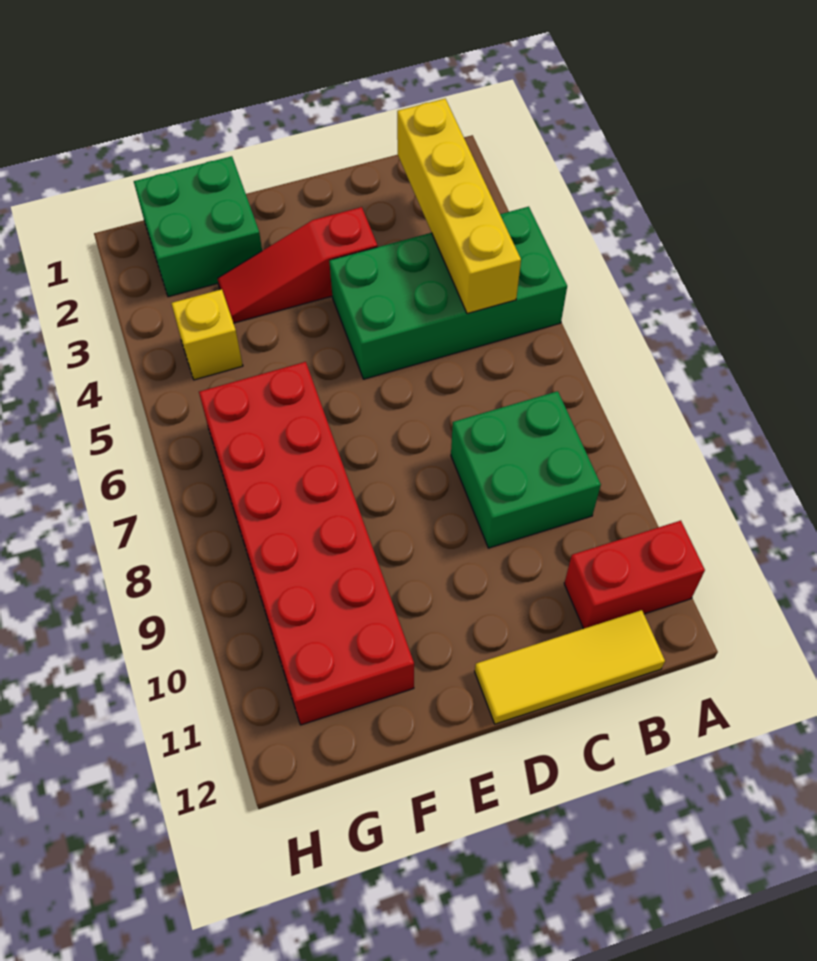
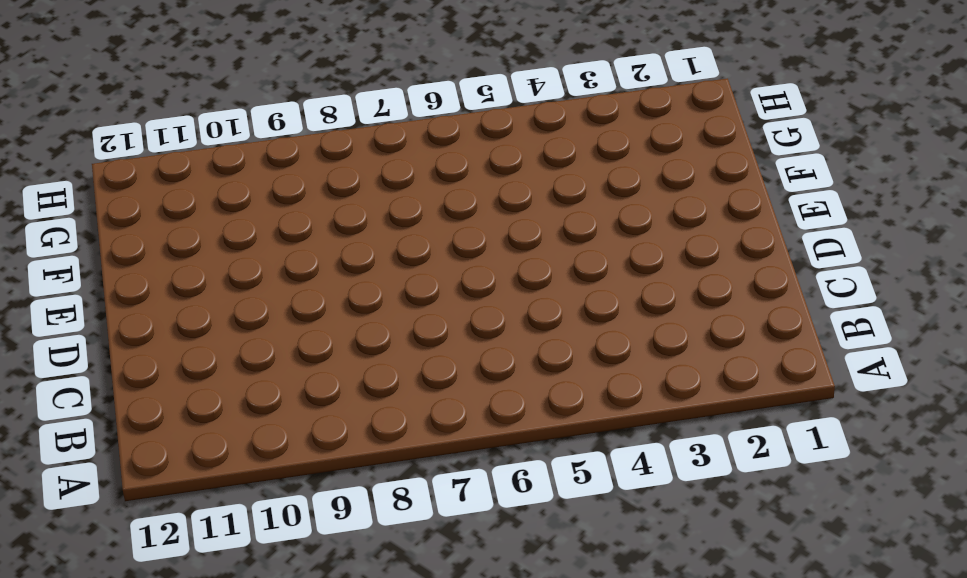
none -> green 2x4 brick [329,207,567,379]
none -> red 1x2 brick [564,521,705,629]

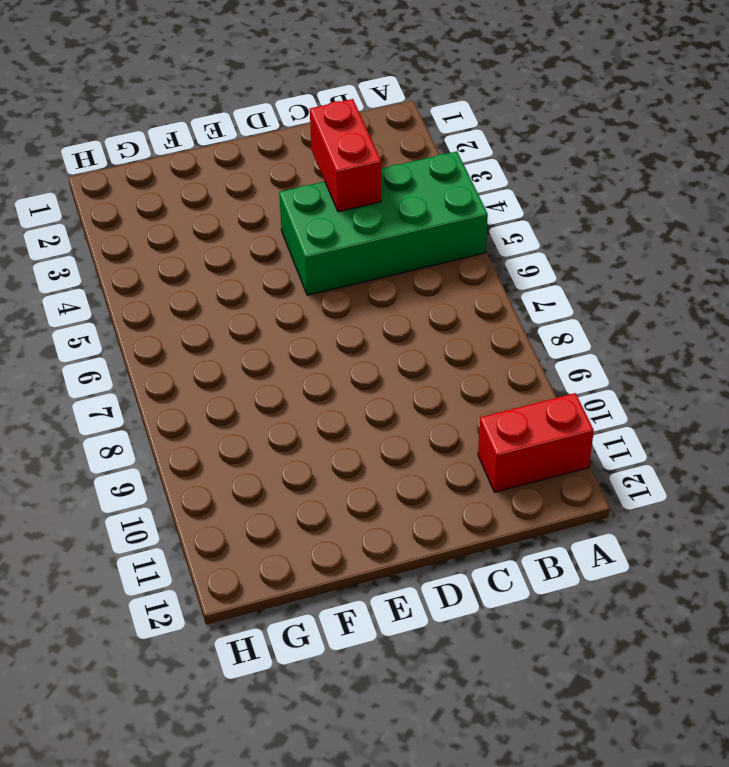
red 1x2 brick [310,99,381,212] -> none
none -> green 2x2 brick [451,391,601,548]
none -> yellow 1x3 tile [475,610,665,724]

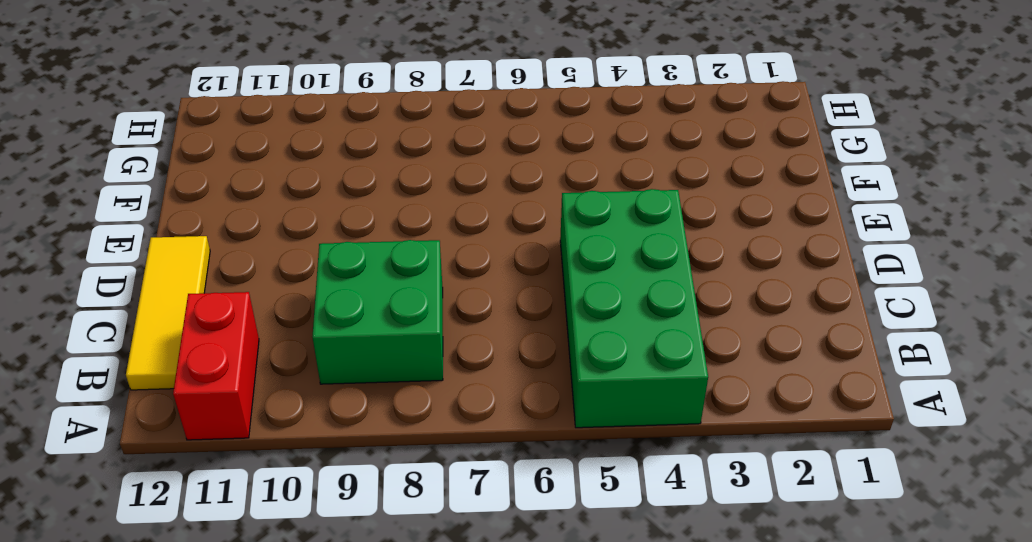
none -> red 1x3 slope [217,207,378,323]
none -> green 2x2 brick [134,156,262,297]

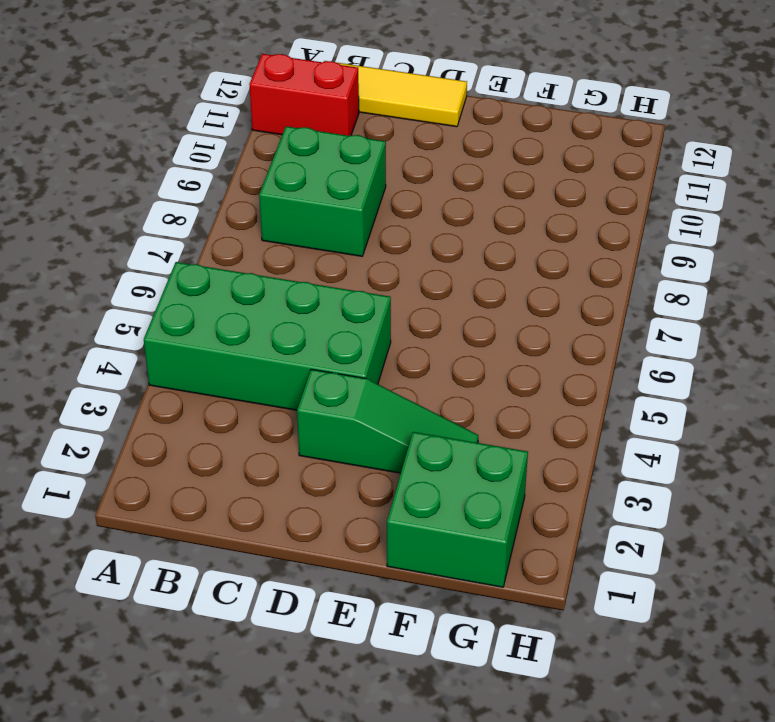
green 1x3 slope [297,369,478,473] -> red 1x3 slope [217,207,378,323]
none -> red 2x6 brick [199,362,414,725]
none -> yellow 1x1 brick [171,289,243,380]

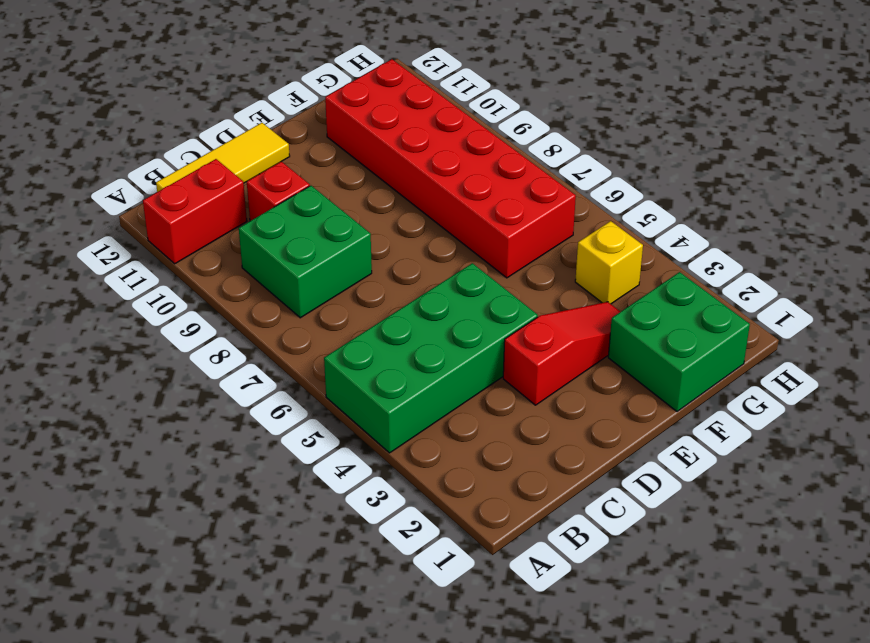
red 1x1 brick [247,162,310,221] -> none
none -> yellow 1x4 brick [397,99,521,314]

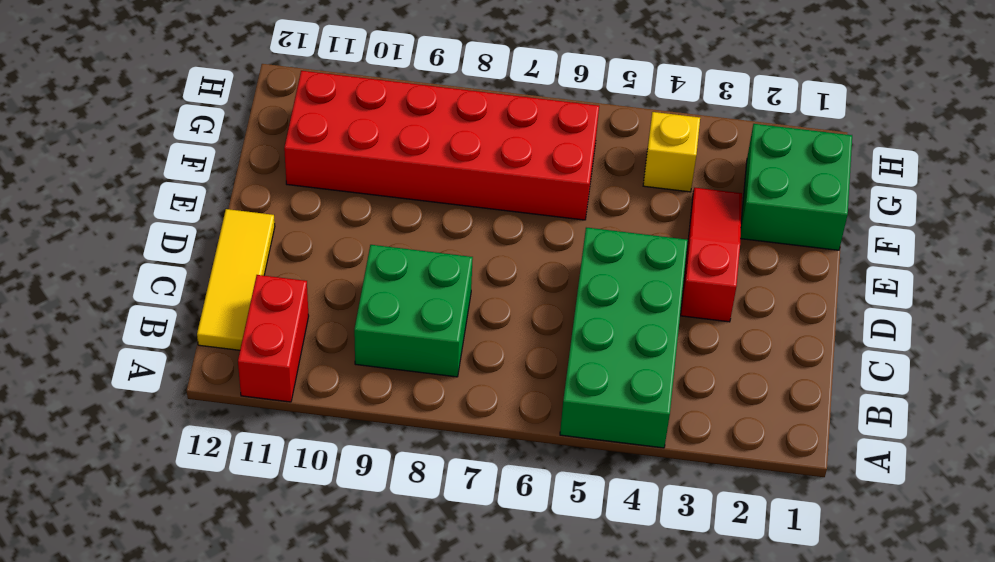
none -> yellow 1x4 brick [397,99,521,314]

